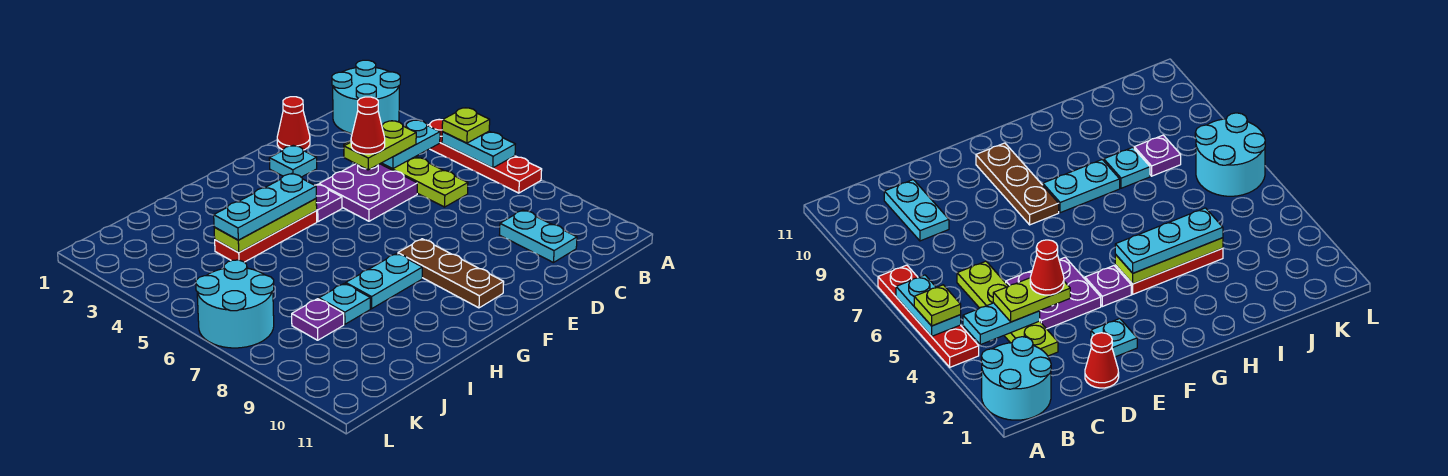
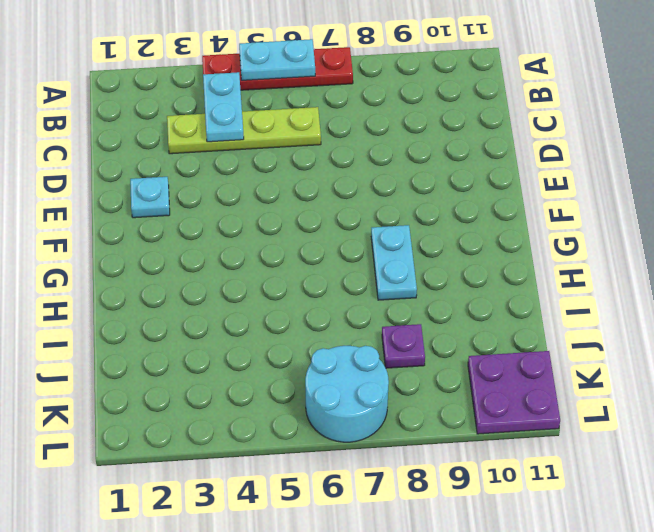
purple 2x2 plate [468,351,560,434] -> purple 2x2 plate moved to [319,164,417,221]
none -> cyan 2x2 round brick [332,60,400,134]
none -> cyan 1x2 plate [500,210,577,263]
none -> red 1x1 cone [277,97,310,150]

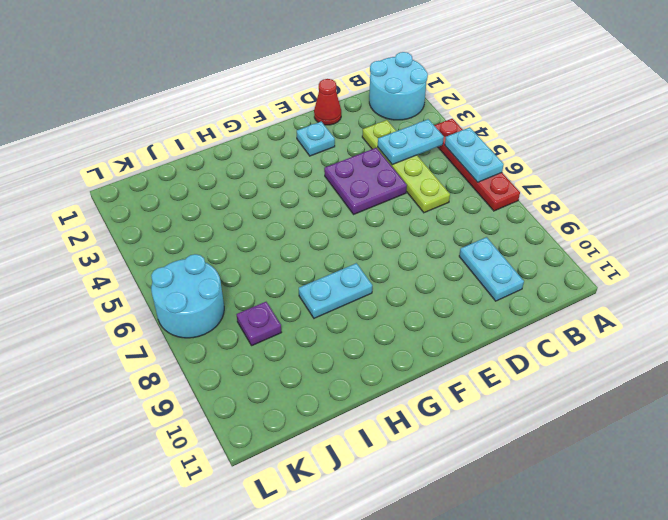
none -> purple 1x1 plate [315,184,342,222]
none -> brown 1x3 plate [398,239,504,308]
none -> red 1x3 plate [215,211,317,262]

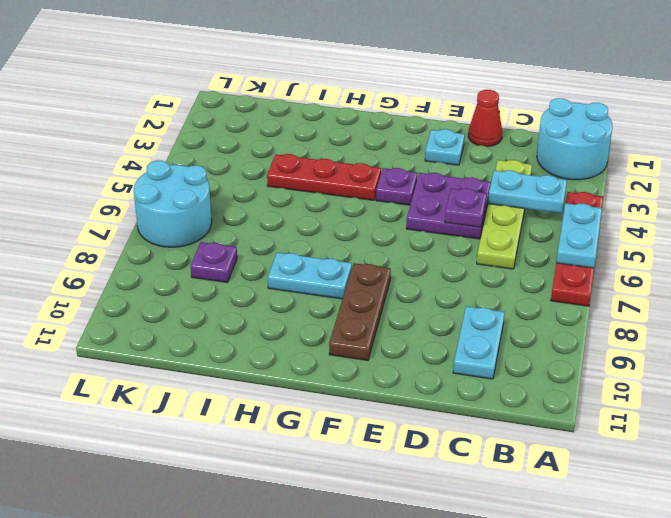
purple 1x1 plate [445,189,487,227] -> none
none -> cyan 1x1 plate [319,283,370,324]
none -> lime 1x3 plate [214,199,317,253]
none -> lime 1x1 plate [442,108,490,143]

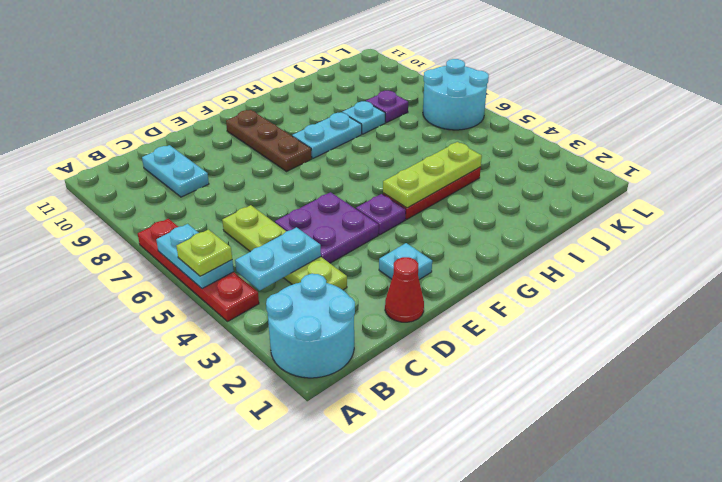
none -> lime 1x2 plate [344,121,416,170]
none -> cyan 1x3 plate [214,174,316,240]
none -> red 1x1 cone [351,97,385,154]

